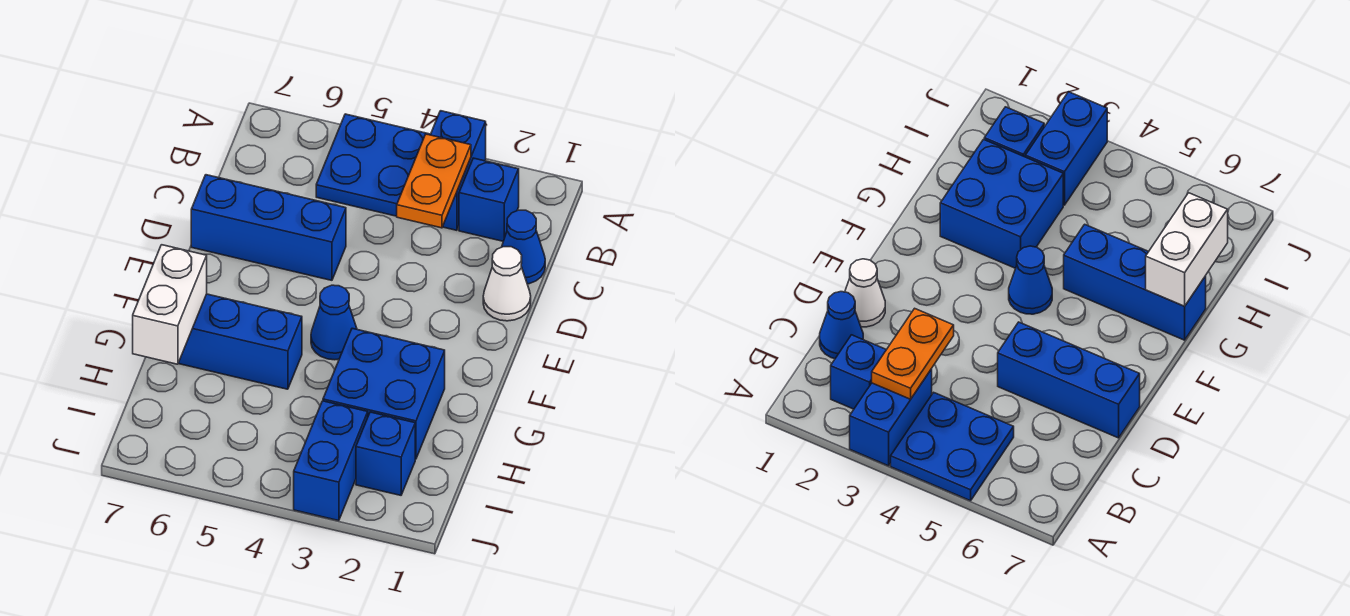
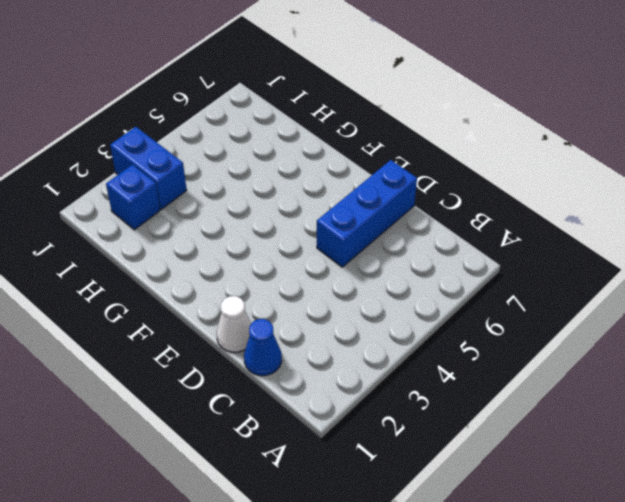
none -> blue 1x2 brick [431,111,486,230]
none -> blue 2x2 plate [316,114,431,216]
none -> blue 1x1 brick [459,158,519,241]

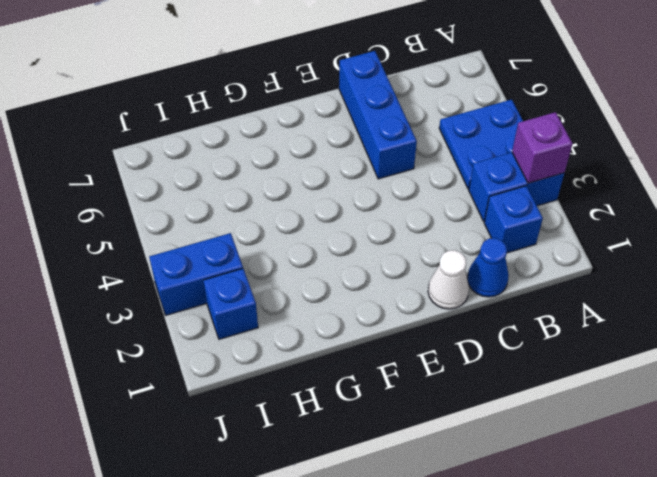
purple 1x1 brick [512,112,572,183] -> none
none -> blue 1x1 cone [311,285,357,360]
none -> blue 2x2 brick [323,328,445,459]
none -> blue 1x3 brick [178,294,302,389]

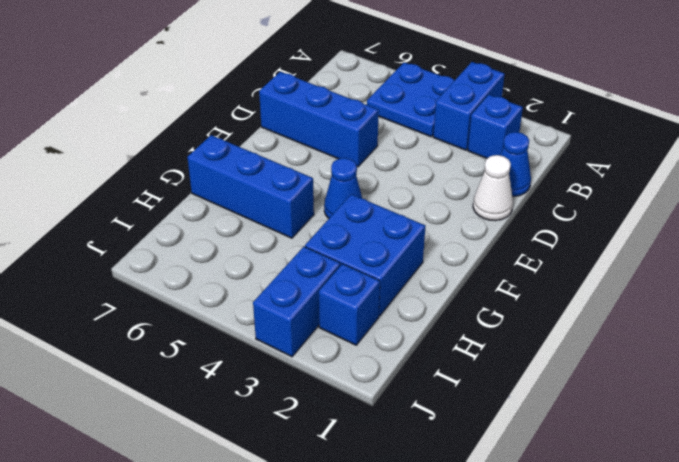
none -> orange 1x2 plate [397,134,471,228]
none -> white 1x2 brick [133,245,207,364]

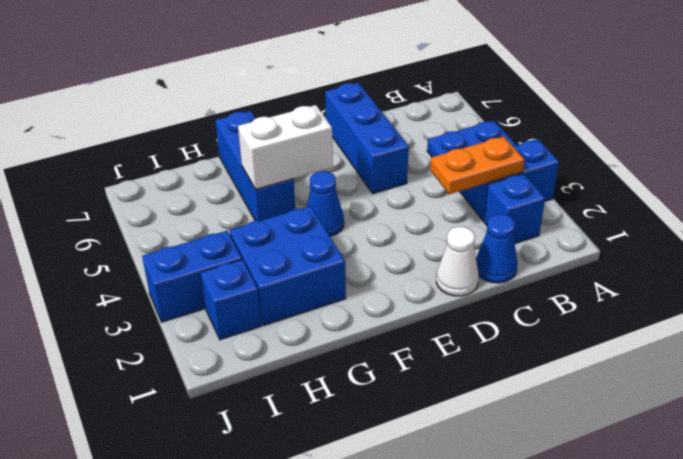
white 1x2 brick [238,105,333,189] -> white 1x2 brick moved to [133,245,207,364]

